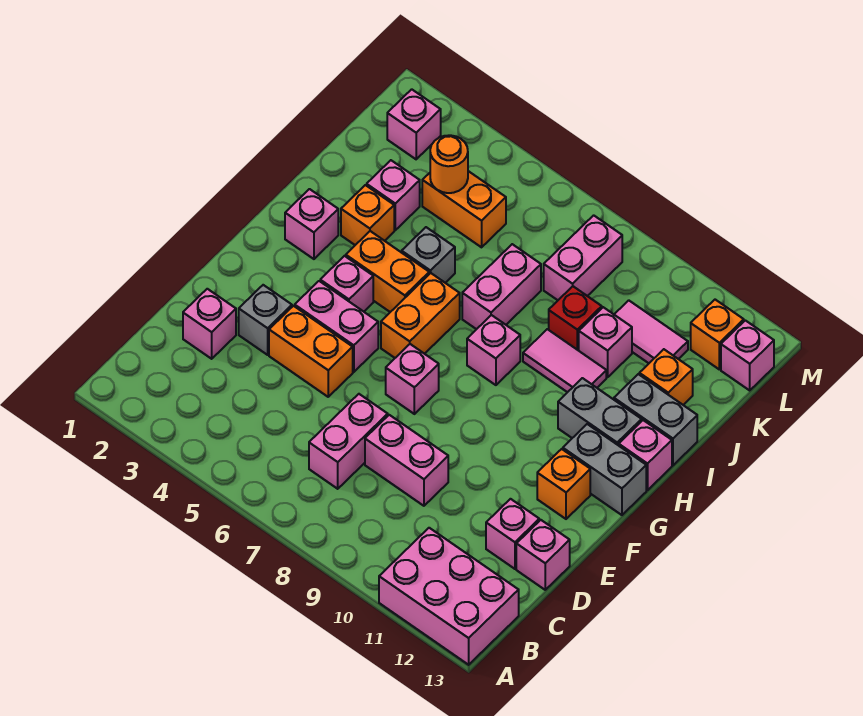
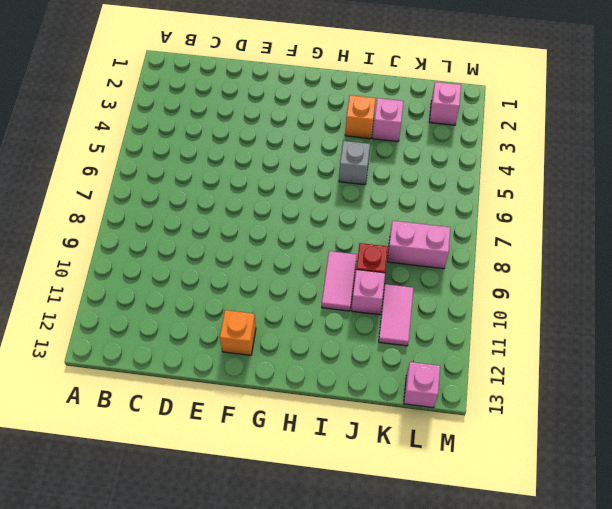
none -> pink 2x3 brick [379,528,519,665]
none -> pink 1x2 brick [309,394,388,489]
none -> pink 1x1 brick [183,289,236,359]
none -> pink 1x2 brick [365,415,448,506]

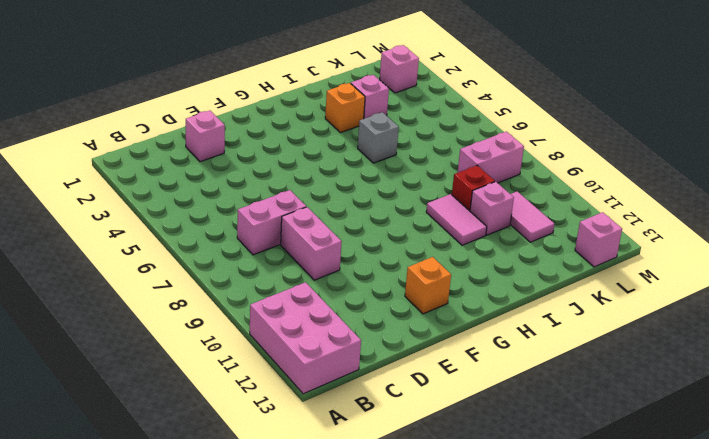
none -> pink 1x1 brick [486,499,539,569]
none -> pink 1x1 brick [516,520,570,590]
none -> grey 1x1 brick [239,285,292,355]
none -> orange 1x2 brick [269,306,353,397]

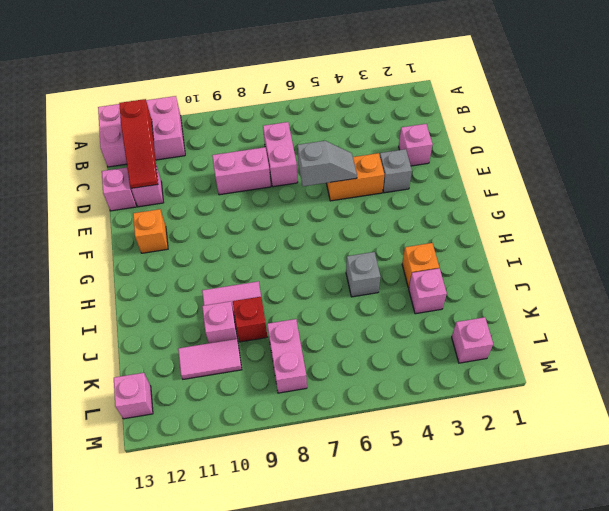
red 1x3 slope [119,99,158,189] -> none
grey 1x2 slope [297,141,357,186] -> none
none -> pink 1x2 brick [295,281,378,372]
none -> pink 1x1 brick [386,344,439,414]
none -> pink 1x1 brick [320,256,373,312]
none -> orange 1x2 brick [381,273,460,358]

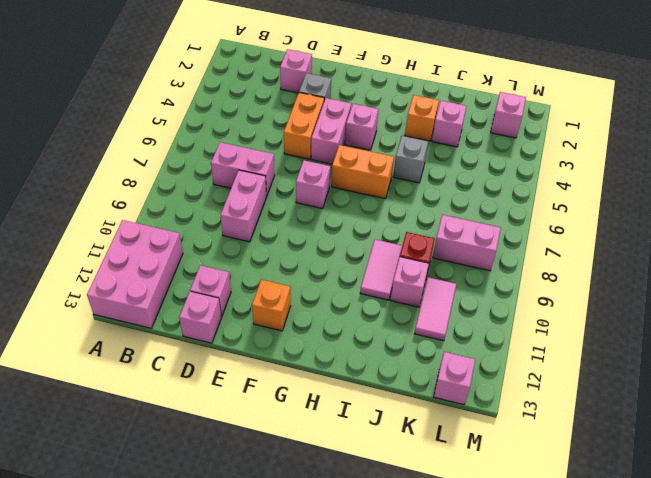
none -> grey 1x2 brick [563,424,646,515]
none -> pink 1x1 brick [285,189,338,259]
none -> orange 1x2 brick [346,231,429,312]
none -> pink 1x1 brick [467,315,520,385]

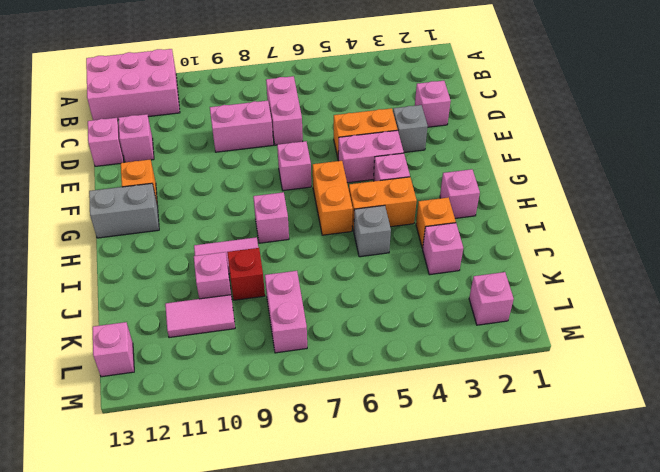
none -> grey 1x2 brick [558,378,642,445]
none -> pink 1x1 brick [619,420,672,490]
none -> pink 1x2 brick [462,244,541,329]
none -> grey 1x2 brick [614,374,697,465]

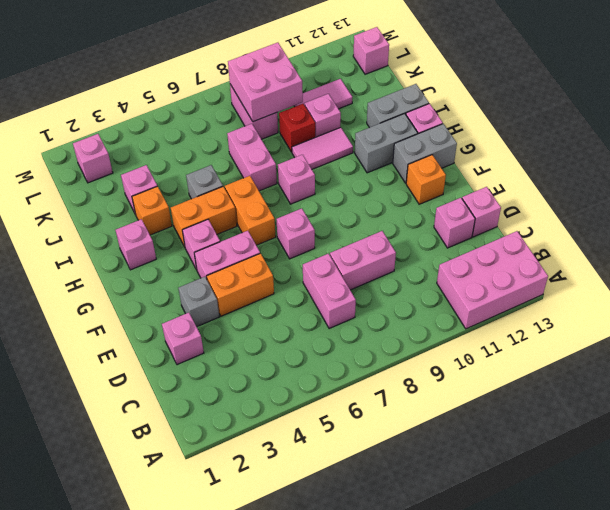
pink 2x2 brick [228,43,303,122] -> none
none -> orange 1x1 brick [639,349,693,405]
none -> orange 1x2 brick [422,171,506,247]
none -> orange 1x1 brick [691,300,744,369]
none -> orange 1x1 round brick [430,135,468,193]

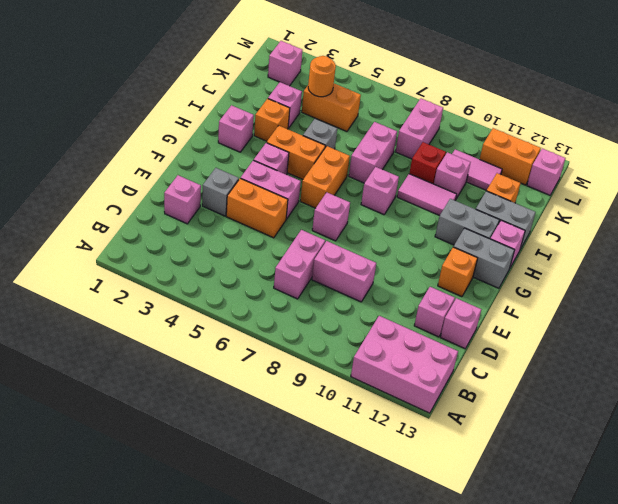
orange 1x2 brick [480,128,541,185] -> orange 1x1 brick [691,300,744,369]

